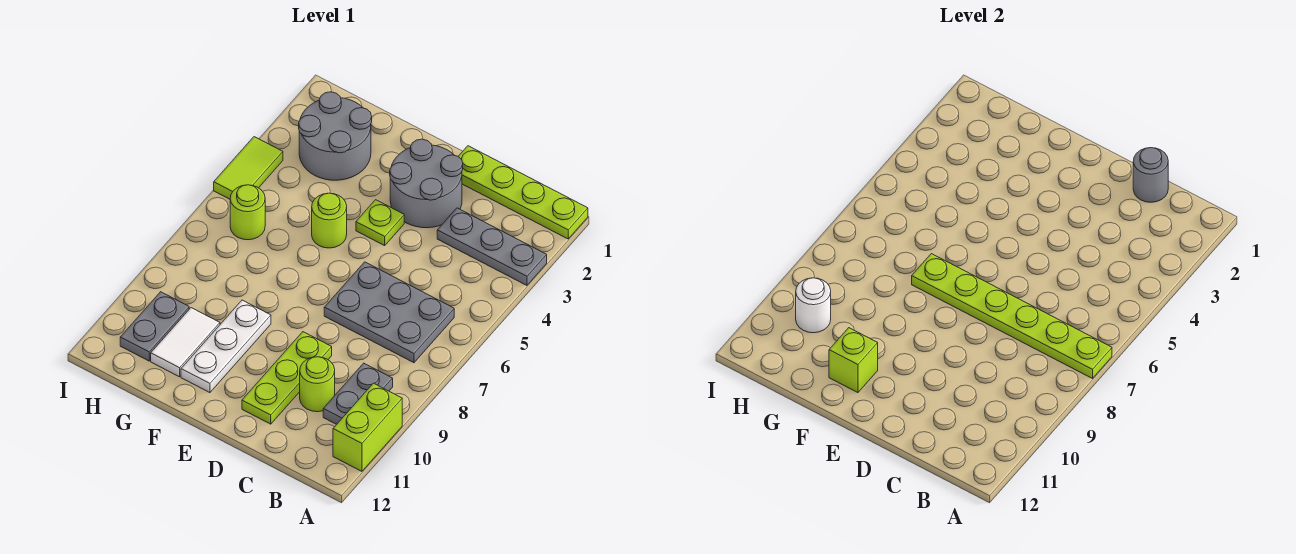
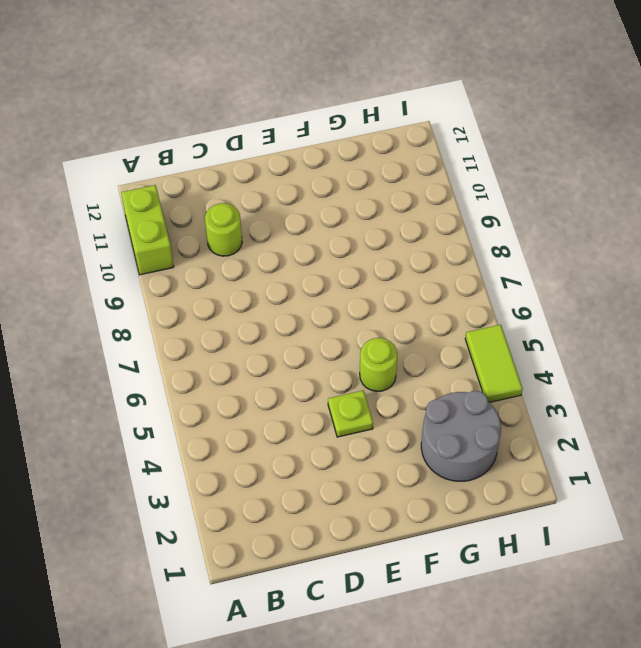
none -> lime 1x4 plate [458,146,588,239]
none -> grey 1x3 plate [437,208,547,285]
none -> grey 2x3 plate [324,262,454,363]

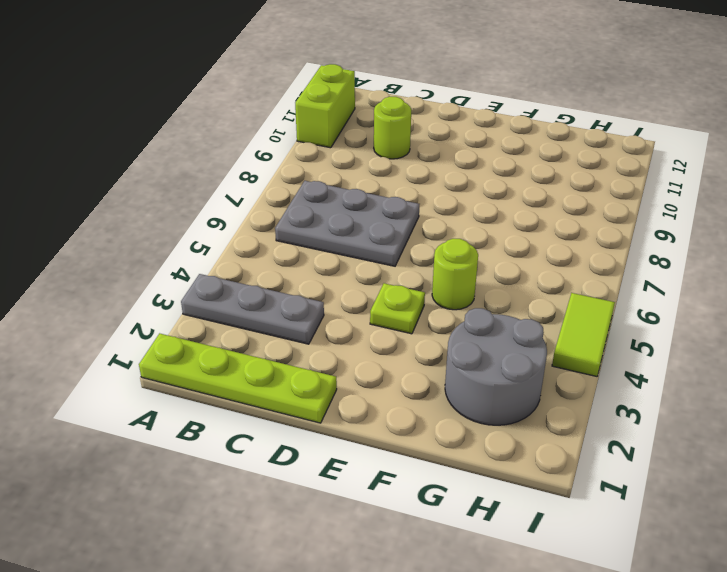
none -> grey 1x2 plate [323,363,393,424]
none -> grey 2x2 round brick [390,139,463,228]
none -> lime 1x3 plate [242,332,332,424]

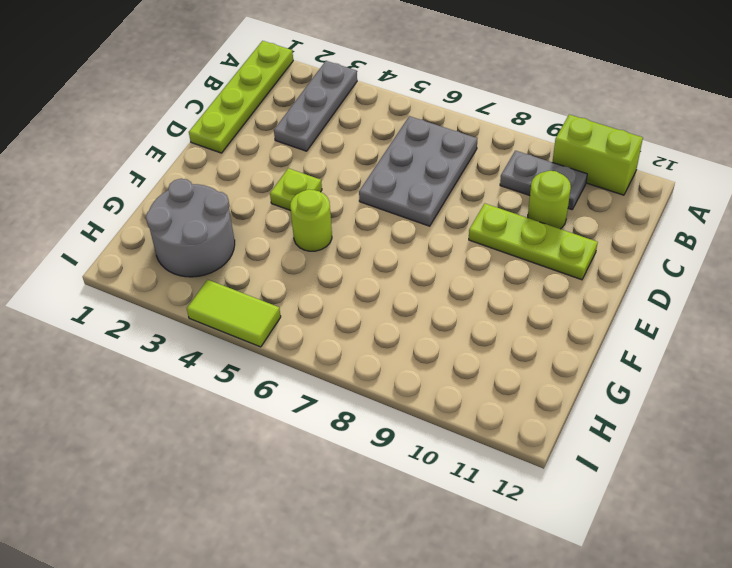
none -> grey 2x2 round brick [390,139,463,228]
none -> white 1x3 plate [181,300,271,393]
none -> white 1x2 tile [151,308,220,377]

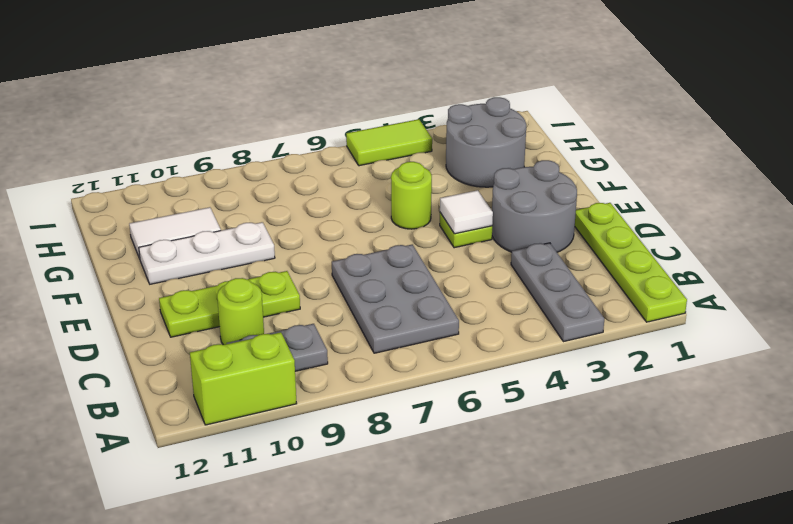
white 1x1 tile [440,190,493,234] -> none
none -> lime 1x1 round brick [230,185,265,240]
none -> grey 1x2 plate [120,292,189,361]
none -> lime 1x6 plate [912,254,1112,379]

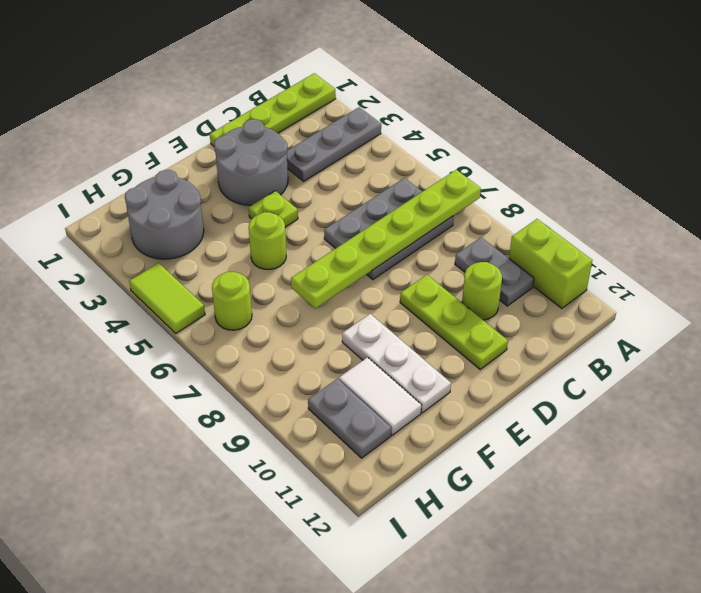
none -> grey 1x1 round brick [1133,148,1168,202]
none -> lime 1x1 brick [829,328,878,393]
none -> white 1x1 round brick [796,278,831,333]

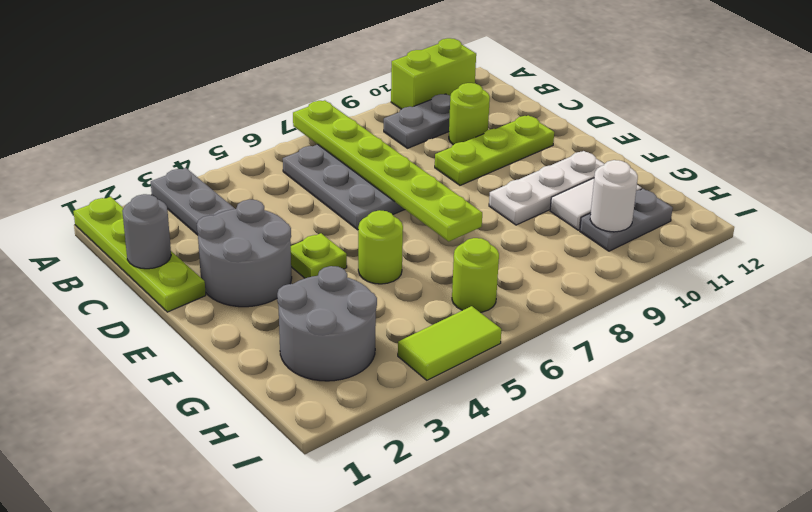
none -> lime 1x1 brick [829,328,878,393]

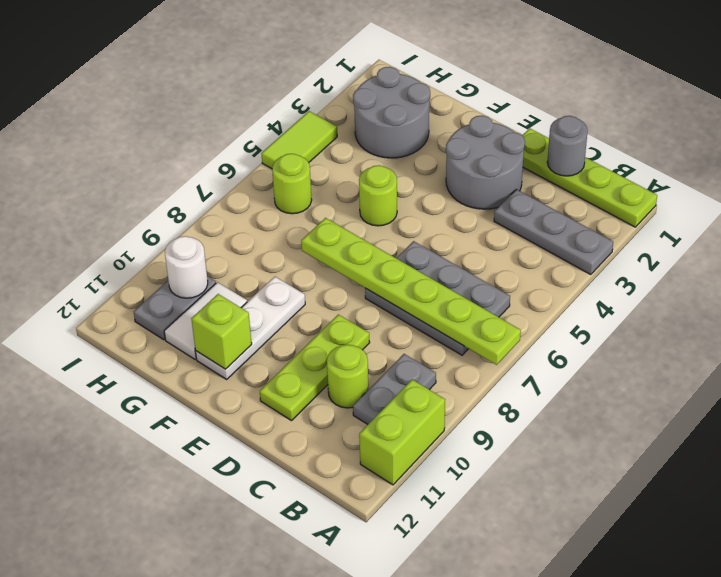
none -> lime 1x1 plate [356,200,404,246]

